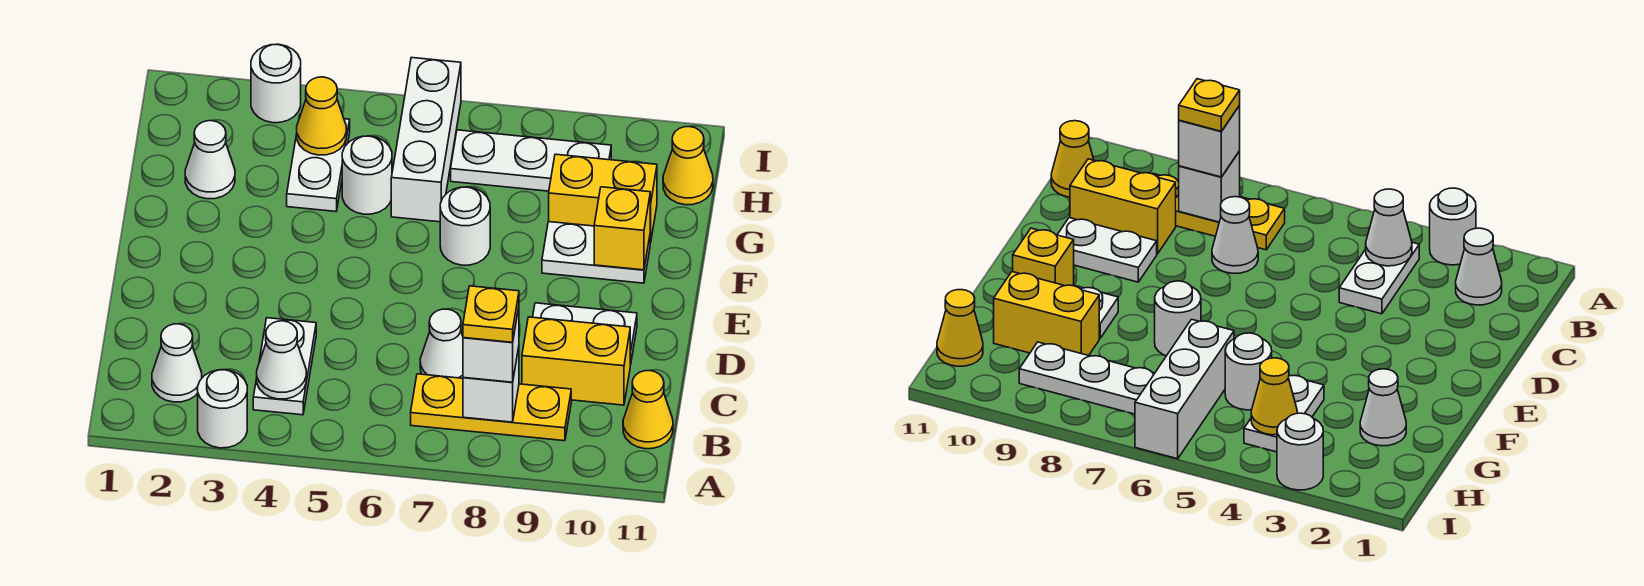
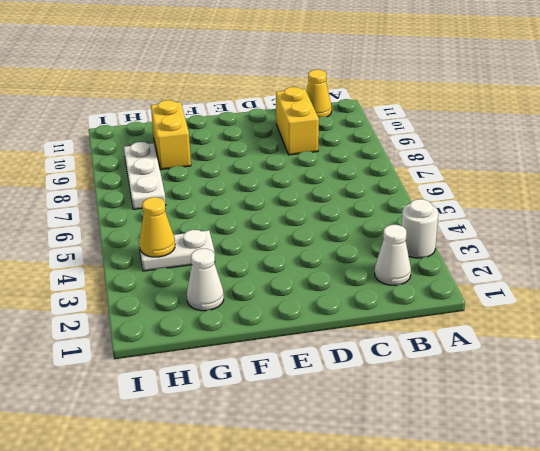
none -> white 1x2 plate [253,318,316,415]
none -> yellow 1x3 plate [411,374,571,441]
none -> white 1x1 cone [420,309,463,378]

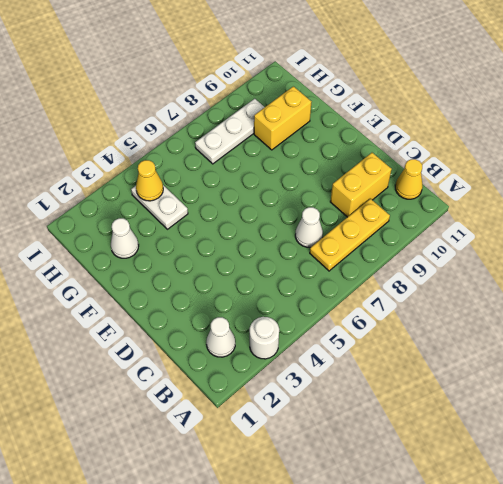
none -> white 1x2 plate [253,318,316,415]
none -> white 1x2 plate [533,303,637,364]
none -> white 1x1 round brick [440,187,490,265]

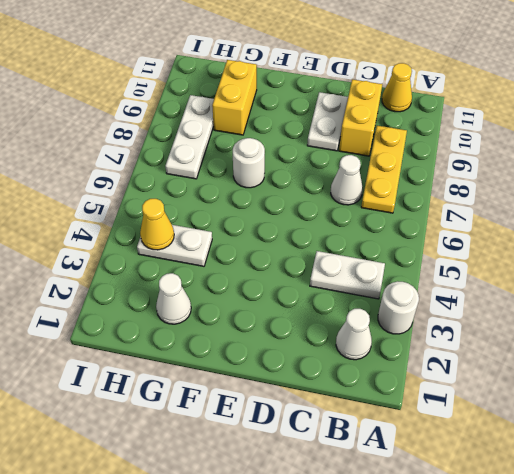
none -> white 1x2 plate [542,222,650,283]
none -> white 1x1 round brick [342,136,392,214]
none -> white 1x3 brick [391,58,461,222]

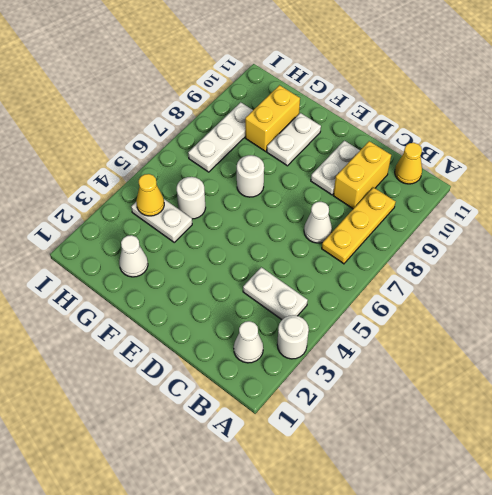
none -> white 1x3 brick [391,58,461,222]
none -> yellow 1x1 cone [663,127,713,205]
none -> white 1x1 round brick [251,44,301,123]

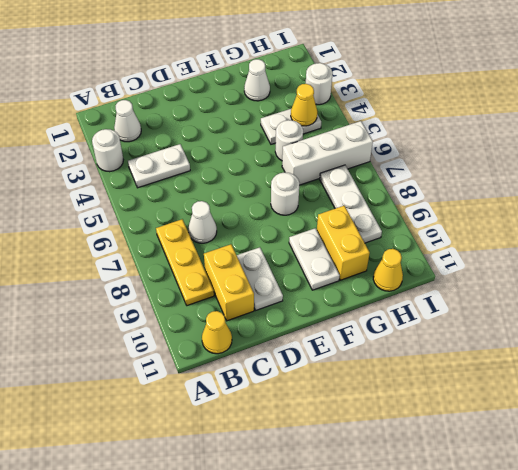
none -> white 1x1 cone [257,321,306,399]
none -> white 1x1 brick [463,347,519,422]
none -> yellow 1x1 brick [594,187,650,270]

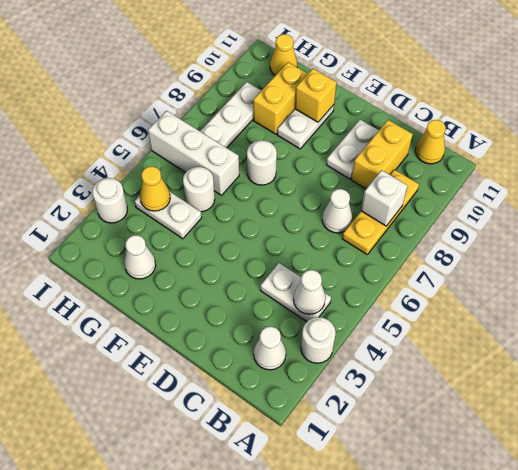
none -> white 1x1 brick [463,307,519,382]
none -> yellow 1x1 plate [463,286,519,342]

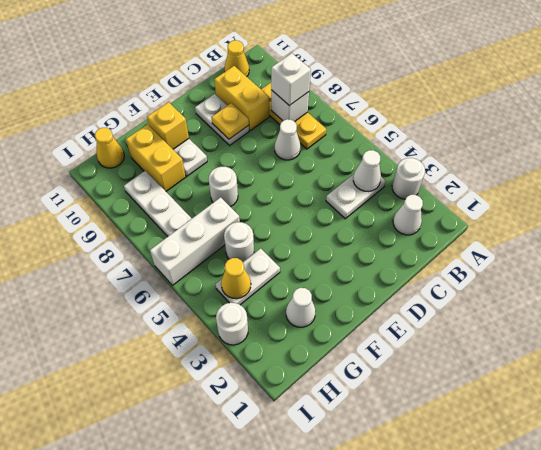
yellow 1x1 plate [212,103,249,139] -> yellow 1x1 plate moved to [463,286,519,342]

